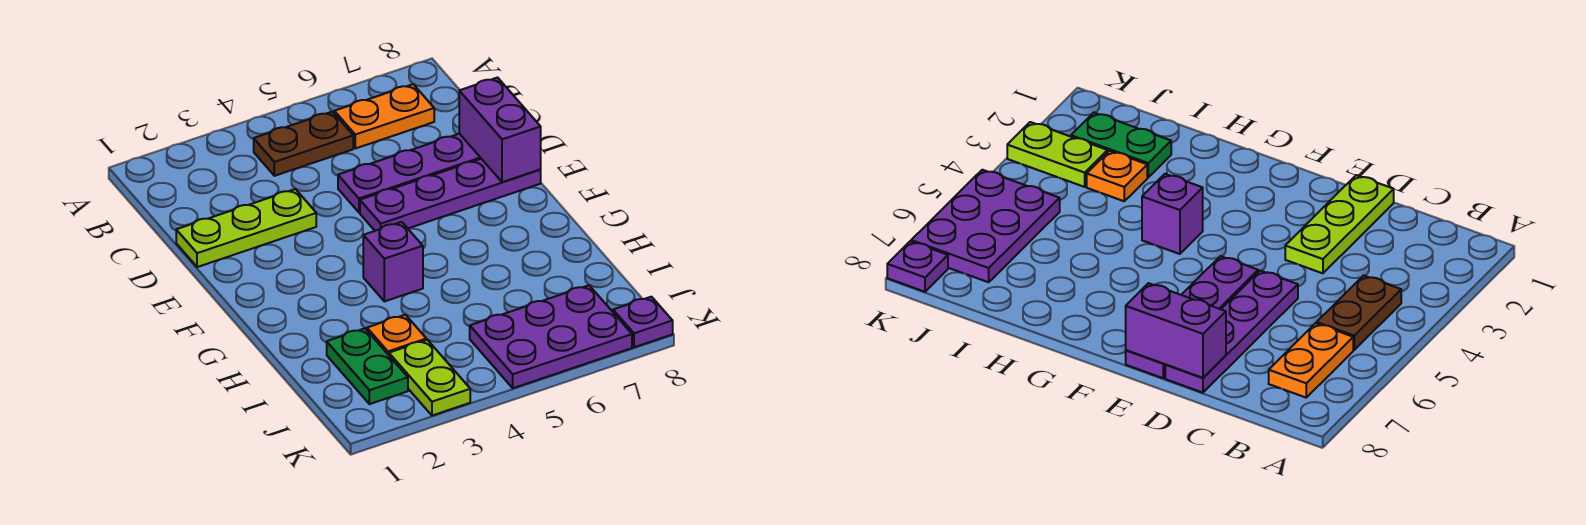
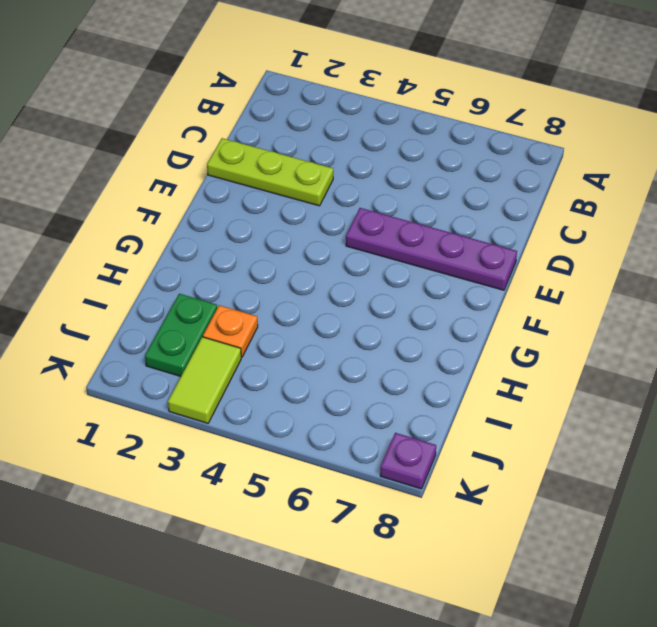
lime 1x2 tile [168,337,241,423] -> lime 1x2 plate [389,340,470,416]
none -> brown 1x2 plate [254,112,353,176]
none -> orange 1x2 plate [334,84,434,148]
none -> purple 1x4 plate [338,134,481,212]

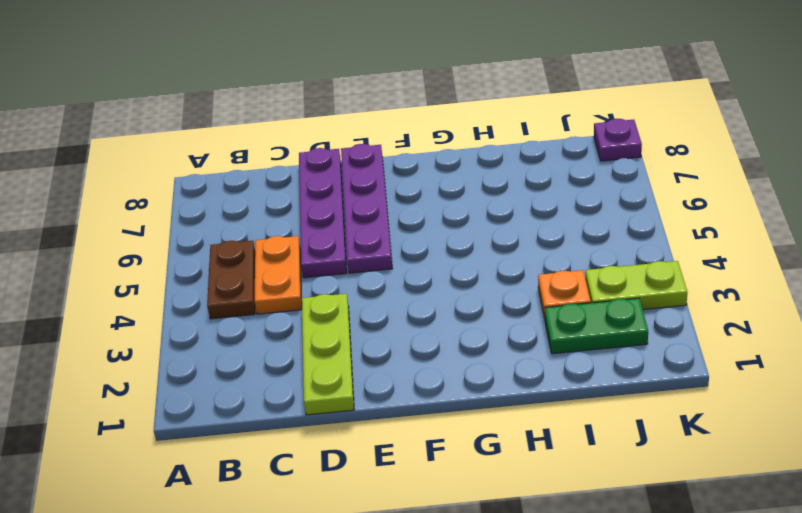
orange 1x2 plate [254,236,302,314] -> orange 1x2 plate moved to [334,84,434,148]
none -> purple 1x1 brick [363,222,423,301]
none -> purple 2x3 plate [470,285,632,388]
none -> purple 1x2 brick [459,78,541,182]

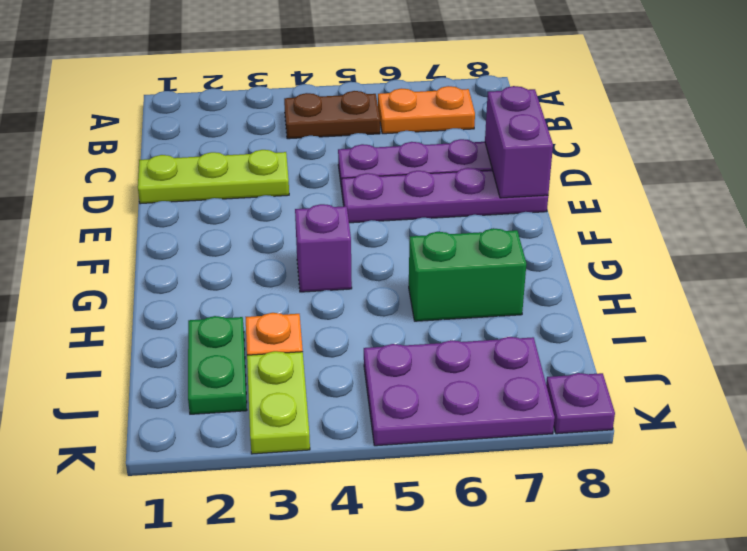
green 1x2 brick [409,228,526,321] -> none

